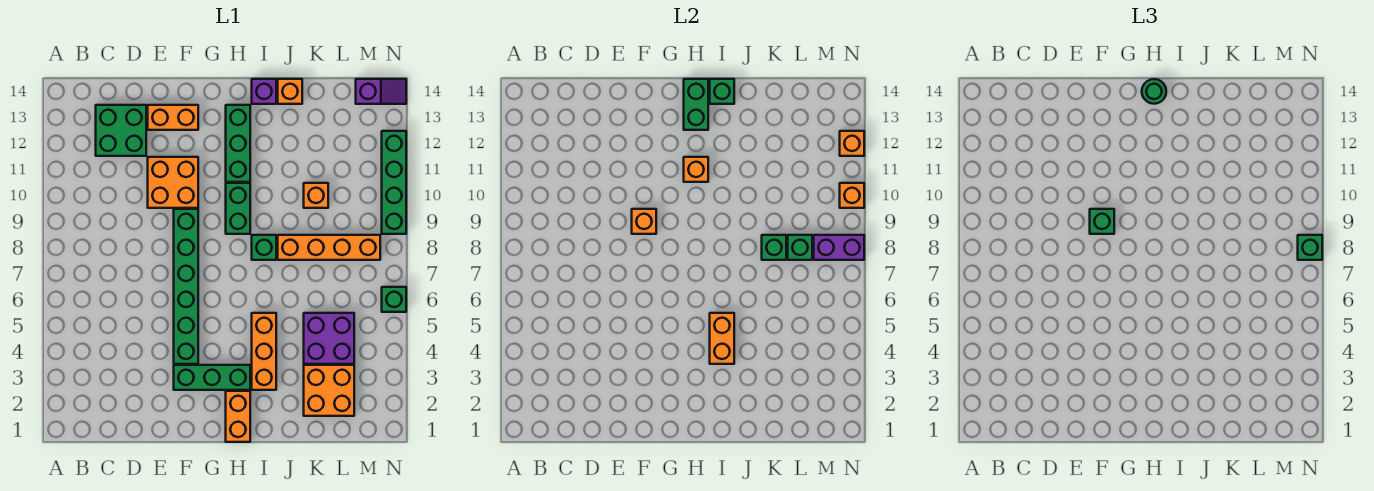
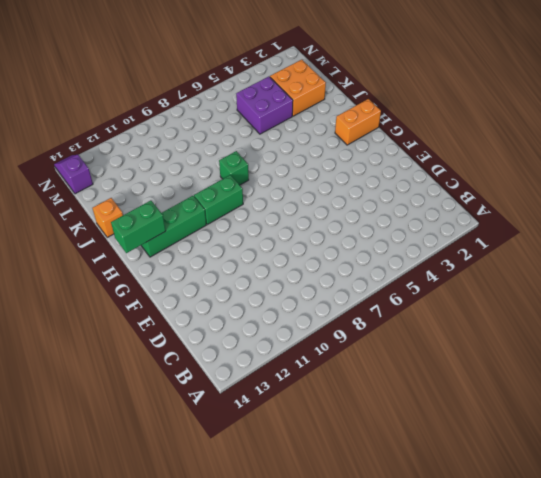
none -> green 2x2 brick [96,105,146,156]
none -> orange 2x2 brick [148,157,198,208]
none -> orange 1x2 brick [148,105,198,130]
none -> green 1x3 brick [174,365,250,390]

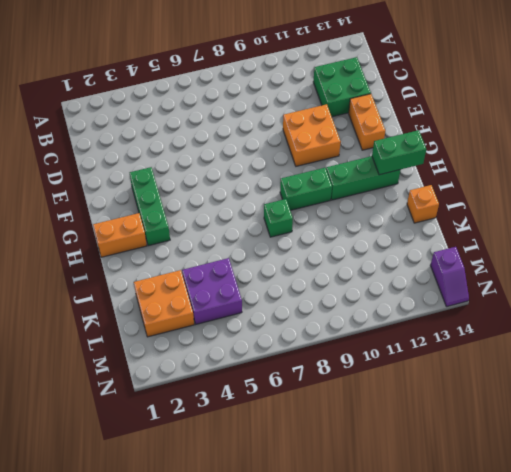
none -> green 1x6 brick [174,209,198,364]
none -> orange 1x3 brick [252,313,276,390]
none -> purple 1x1 brick [252,79,276,104]
none -> orange 1x4 brick [278,235,380,260]

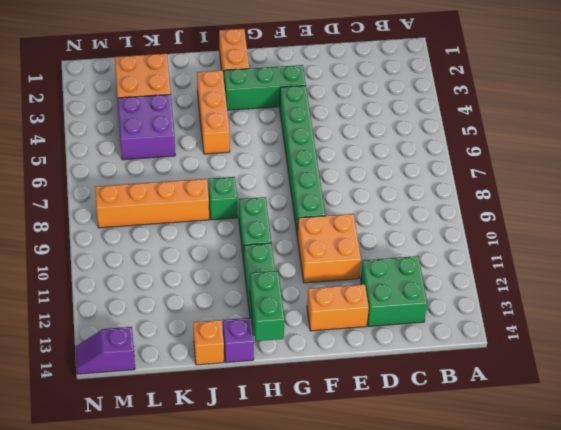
none -> orange 1x1 brick [304,183,328,208]
none -> green 1x1 brick [382,287,406,312]
none -> green 1x4 brick [382,131,406,234]
none -> orange 1x1 brick [632,209,656,234]

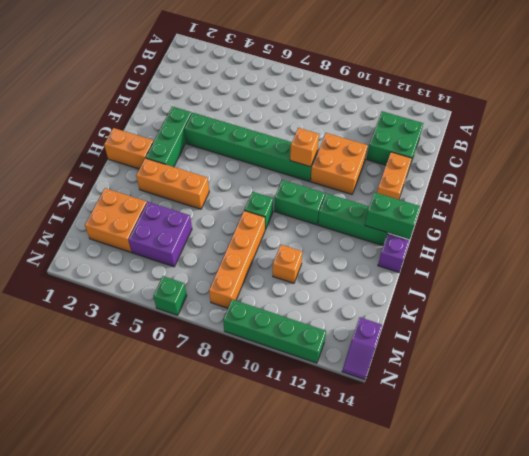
none -> orange 1x1 brick [278,79,302,104]
none -> orange 1x1 brick [684,157,708,182]
none -> orange 1x2 brick [710,313,734,364]
none -> green 1x1 brick [710,79,734,104]

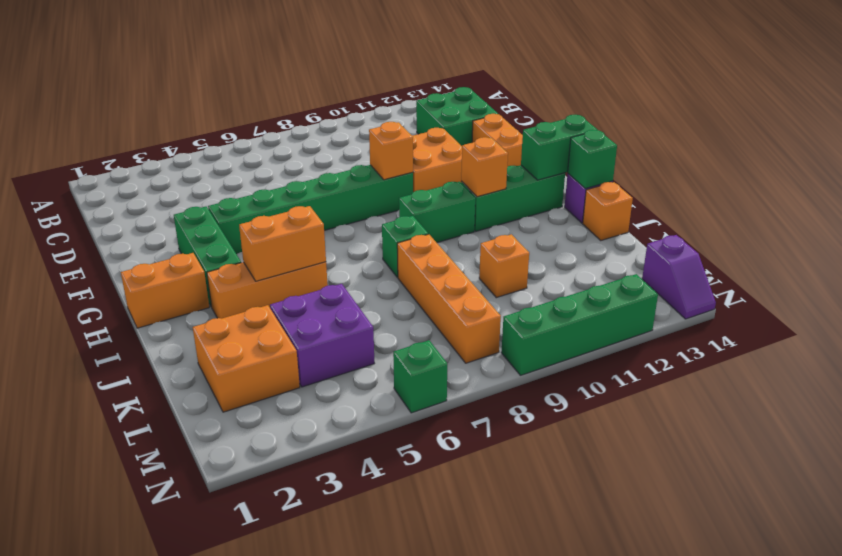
none -> green 1x1 brick [762,235,786,260]
none -> green 1x1 brick [788,235,812,260]
none -> purple 1x2 brick [814,235,864,260]
none -> orange 1x1 brick [840,183,864,208]

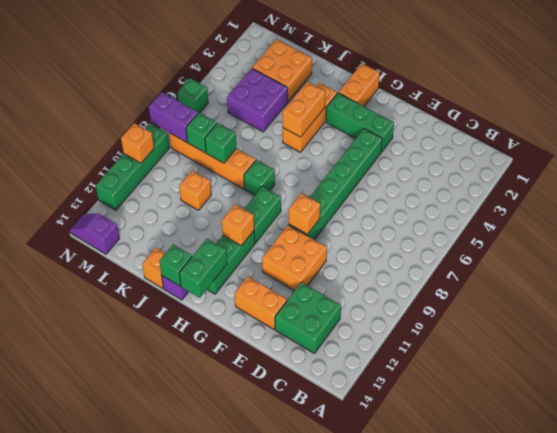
none -> orange 1x1 brick [840,131,864,156]
none -> green 1x1 brick [1090,209,1114,234]
none -> green 1x1 round brick [1142,79,1166,104]
none -> green 1x1 brick [1298,235,1322,260]

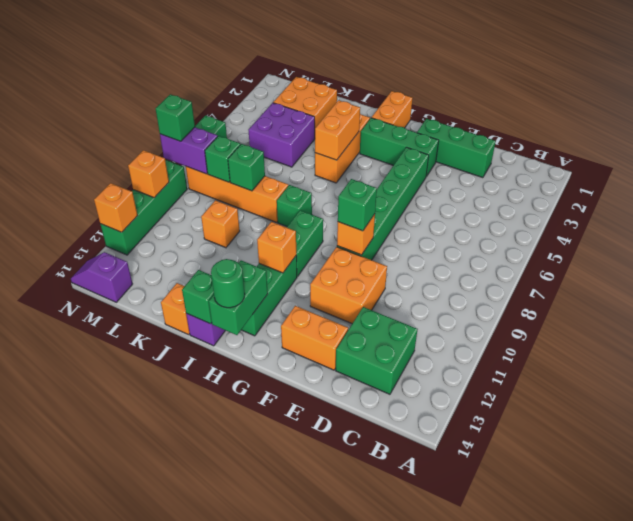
green 1x3 brick [417,119,496,178] -> none

